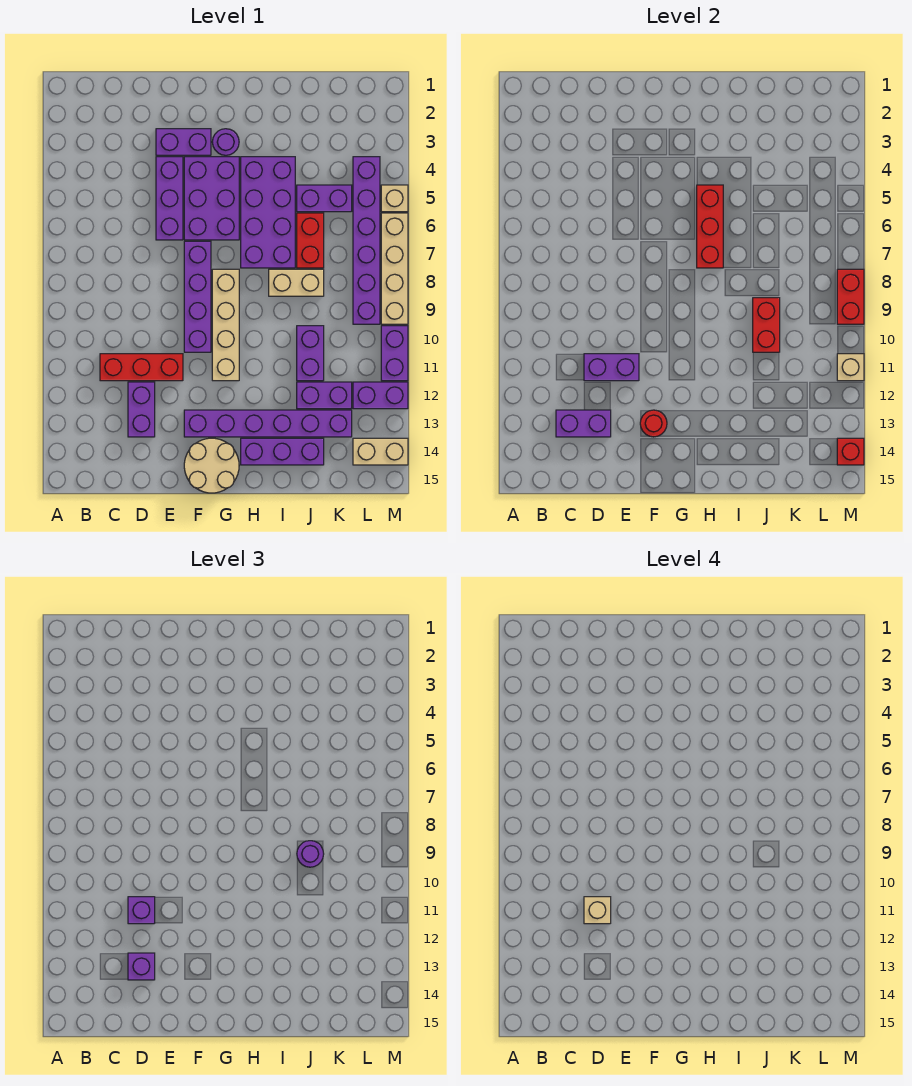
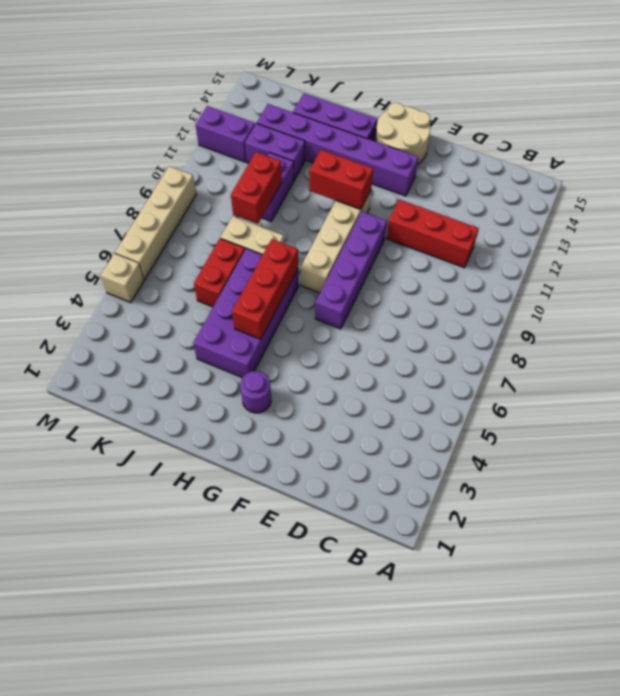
red 1x2 brick [309,150,373,209] -> red 1x2 brick turned to [837,269,864,324]
none -> purple 1x2 brick [128,382,155,437]
none -> purple 1x2 brick [156,129,211,155]
none -> purple 1x3 brick [156,157,183,240]
none -> purple 2x3 brick [184,157,239,240]

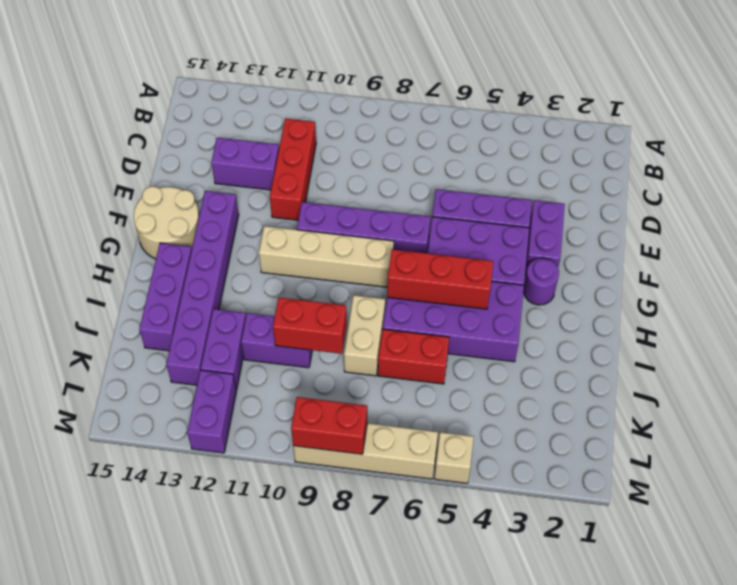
none -> purple 1x2 brick [297,185,352,212]
none -> purple 1x6 brick [353,157,380,324]
none -> tan 1x2 brick [353,438,408,465]
none -> purple 1x2 brick [381,326,408,381]

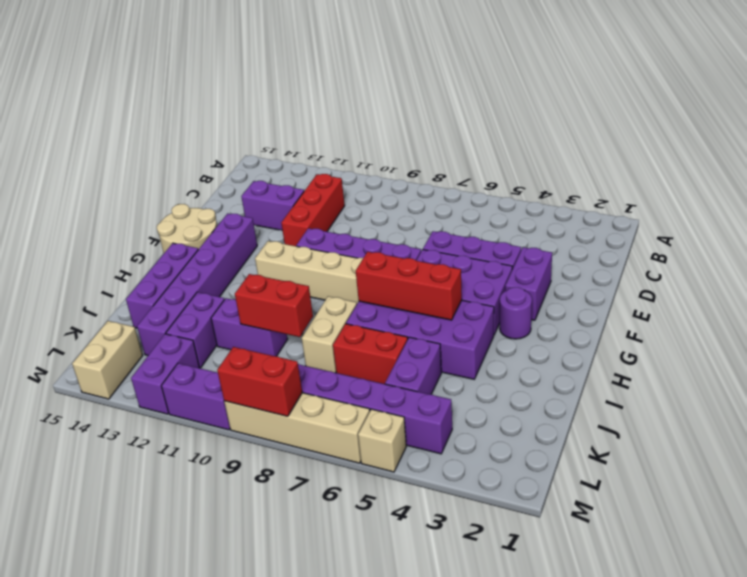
none -> purple 1x2 brick [556,410,611,437]
none -> purple 1x2 brick [584,354,639,381]
none -> red 1x1 round brick [640,410,667,437]
none -> tan 1x1 brick [837,354,864,381]

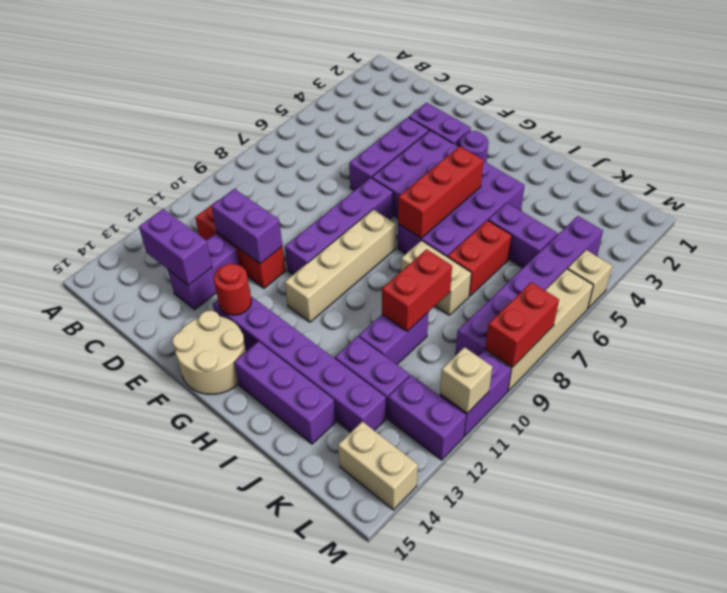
none -> red 1x1 brick [837,438,864,465]
none -> purple 1x1 brick [128,897,155,924]
none -> purple 1x1 brick [128,953,155,980]
none -> purple 1x1 round brick [297,841,324,867]

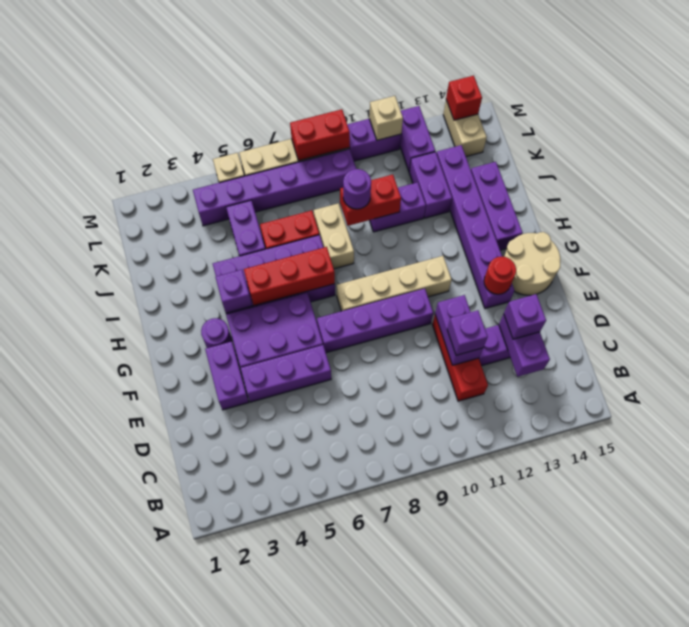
purple 1x1 brick [215,270,252,313] -> none
none -> tan 1x1 brick [584,897,611,924]

